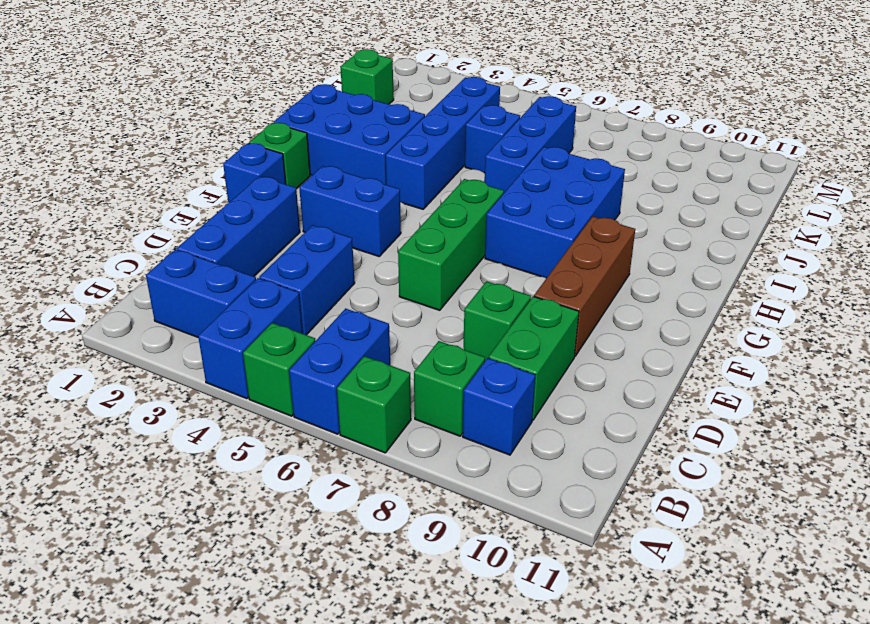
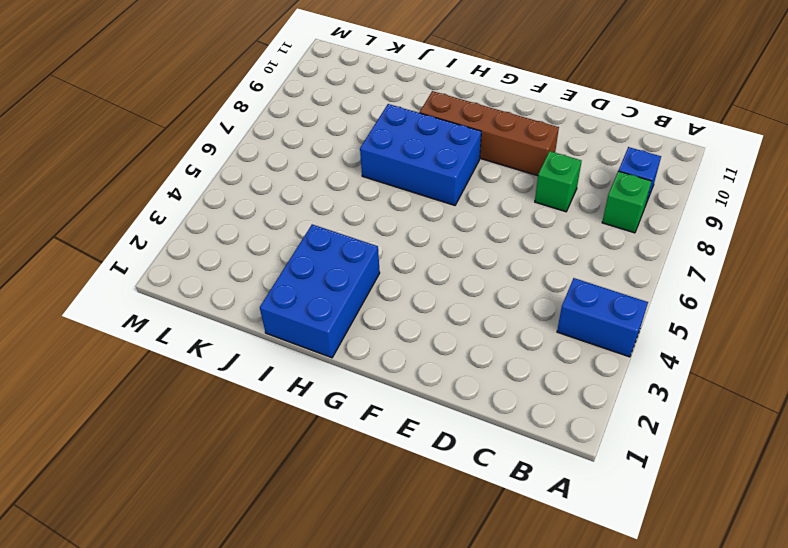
brown 1x4 brick [420,91,559,176] -> brown 1x3 brick [534,216,635,356]
none -> green 1x1 brick [243,323,315,416]
none -> blue 1x2 brick [289,309,390,434]
none -> green 1x1 brick [337,356,411,453]

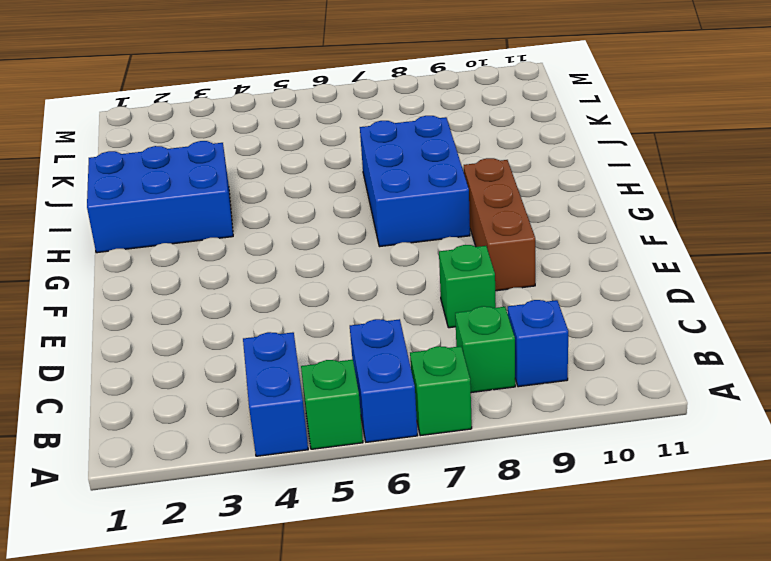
none -> blue 1x2 brick [146,249,256,337]
none -> blue 1x3 brick [177,176,300,276]
none -> blue 1x2 brick [259,225,355,335]

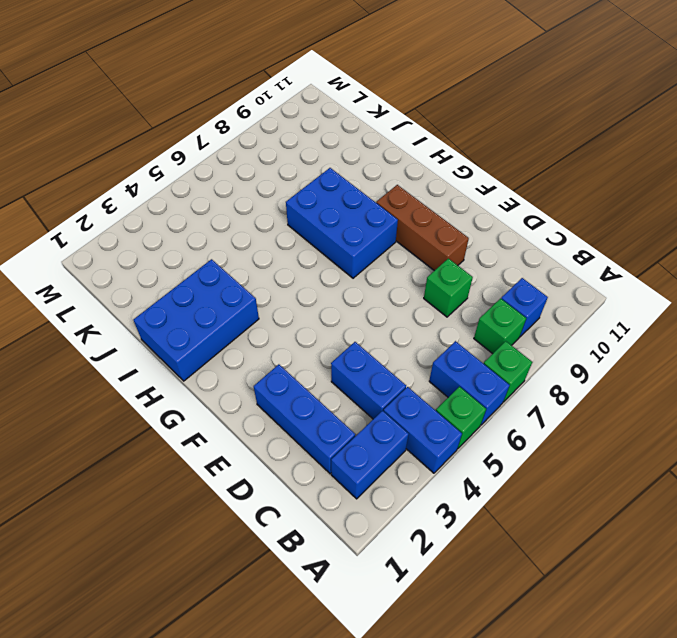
none -> green 1x2 brick [489,296,579,420]
none -> green 1x3 brick [398,179,504,310]
none -> blue 1x1 brick [223,143,286,203]

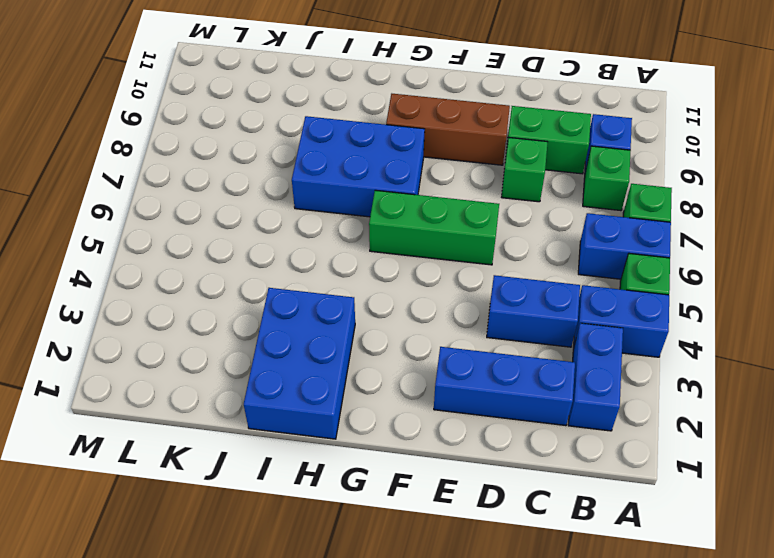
none -> blue 1x1 brick [223,143,286,203]
none -> blue 1x2 brick [299,166,401,256]
none -> green 1x1 brick [249,123,310,189]

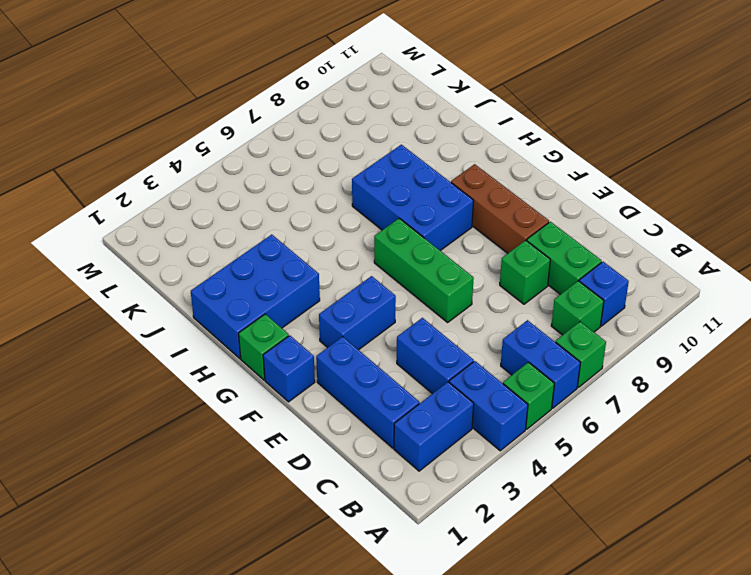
none -> blue 1x4 brick [386,77,500,209]
none -> blue 1x3 brick [485,96,576,193]
none -> blue 1x1 brick [465,105,520,173]

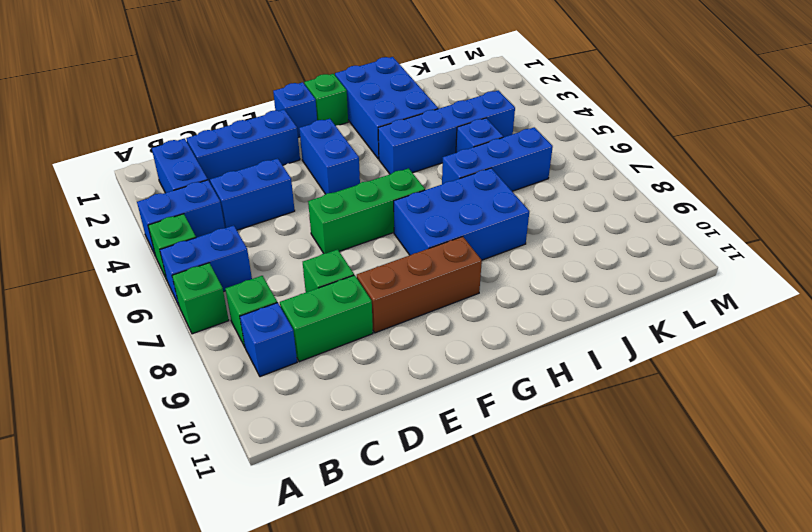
none -> green 1x1 brick [341,49,394,104]

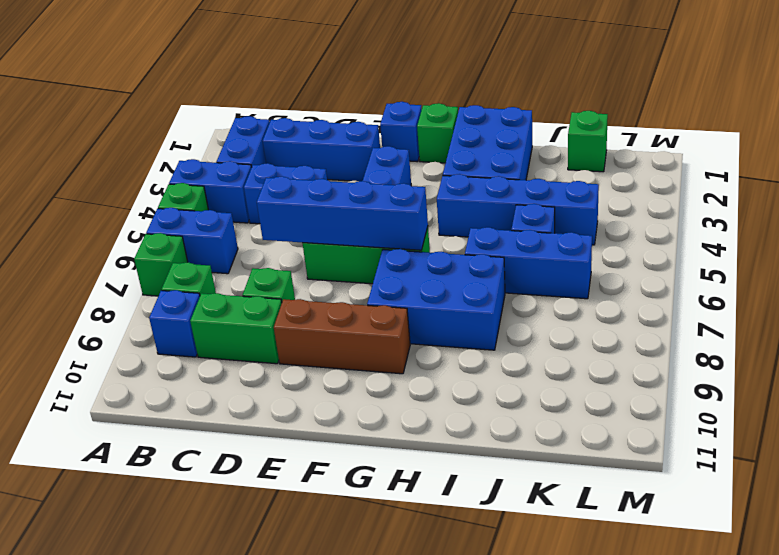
blue 1x4 brick [257,176,428,250] -> none

